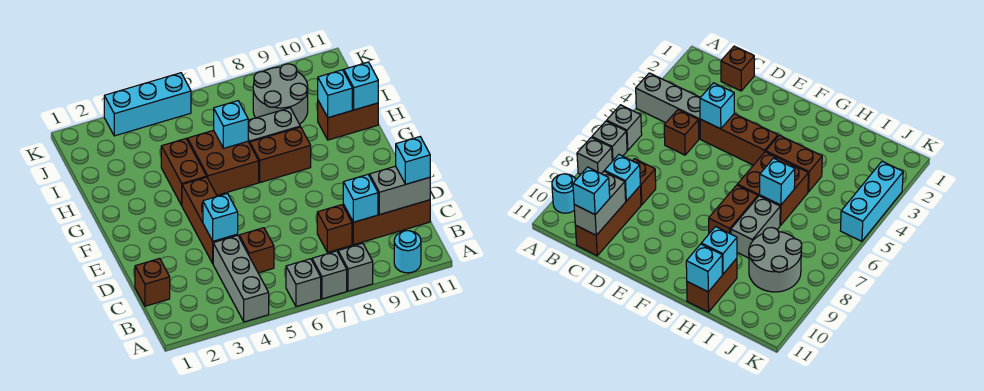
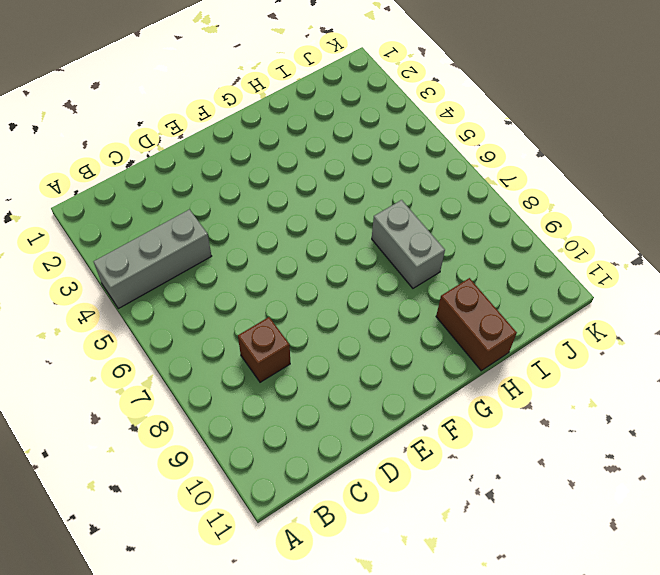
none -> grey 1x1 brick [286,259,321,307]
none -> grey 1x1 brick [312,251,347,299]
none -> grey 1x1 brick [338,243,373,291]

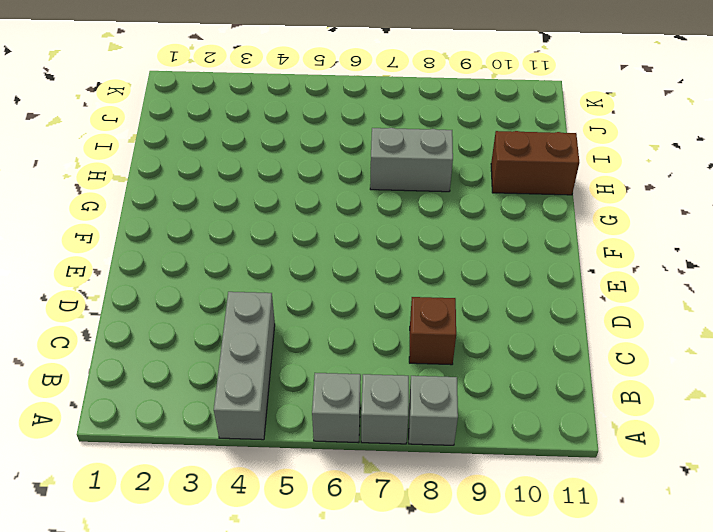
none -> cyan 1x1 round brick [394,231,421,273]
none -> brown 1x1 brick [135,258,170,306]
none -> brown 1x1 brick [239,228,274,273]

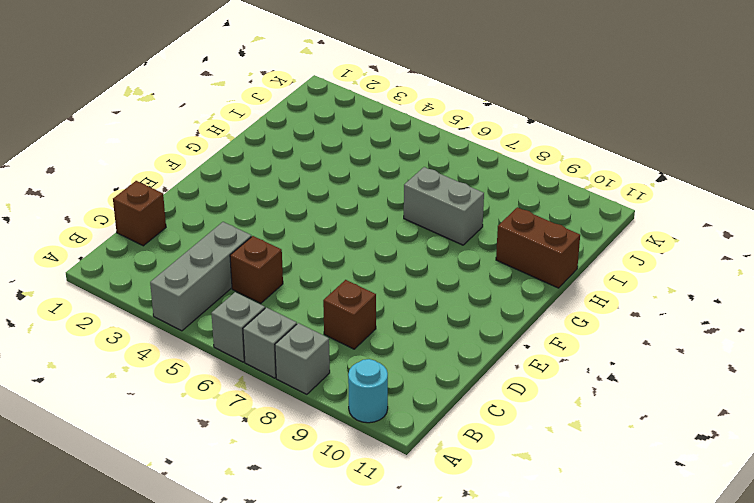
none -> brown 1x3 brick [343,200,430,245]
none -> brown 1x3 brick [182,177,238,263]
none -> brown 1x2 brick [161,139,206,205]

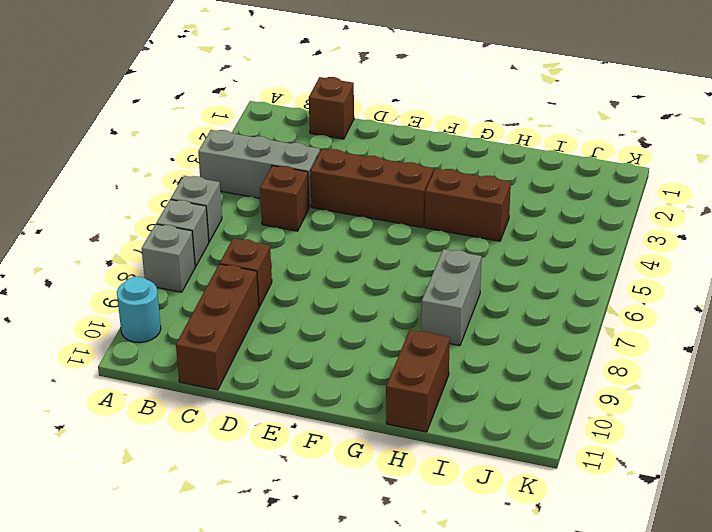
none -> brown 2x2 brick [187,130,259,195]
none -> brown 1x2 brick [250,127,311,183]
none -> grey 2x2 round brick [253,64,308,124]

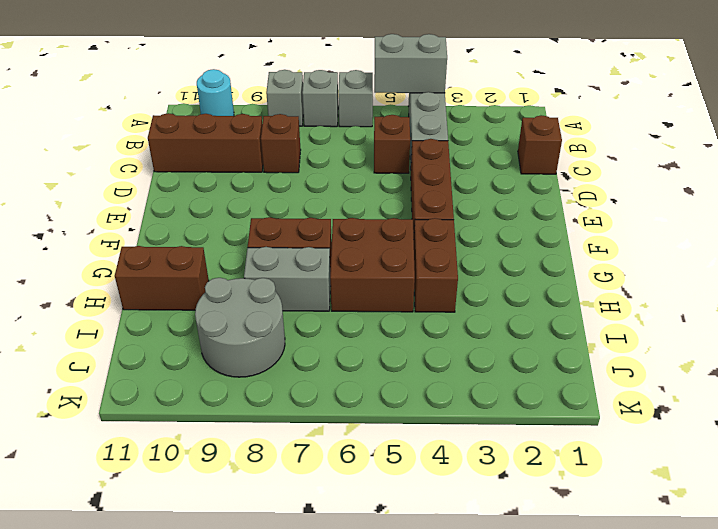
grey 1x2 brick [374,34,447,93] -> grey 1x2 brick moved to [370,166,430,215]
none -> cyan 1x3 brick [104,73,191,136]
none -> cyan 1x1 brick [343,175,378,222]
none -> cyan 1x1 brick [203,194,238,241]

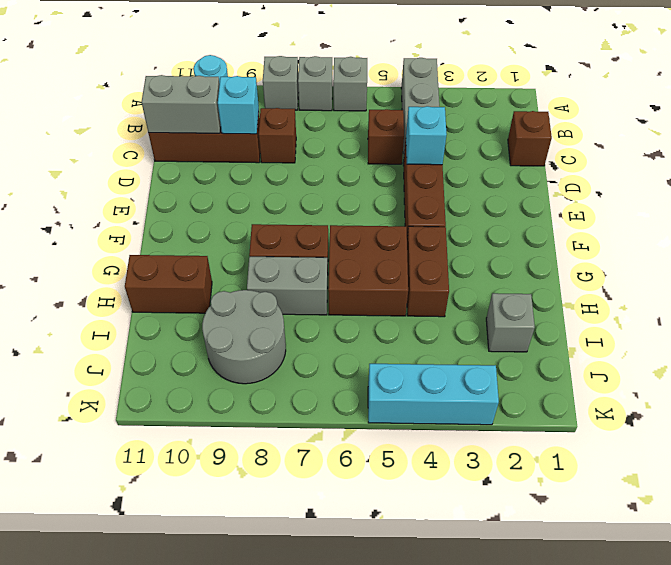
grey 1x1 brick [486,293,535,352] -> none
none -> cyan 1x1 brick [214,101,248,148]
none -> cyan 1x1 brick [318,70,352,118]
none -> cyan 1x1 brick [344,62,378,110]

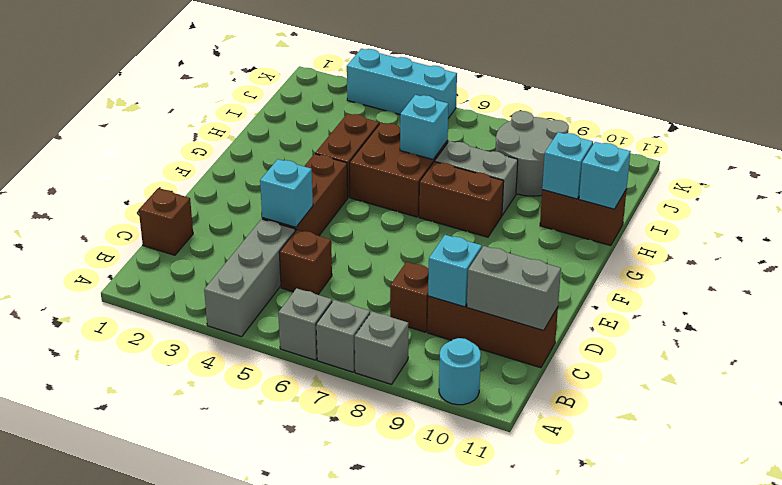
none -> cyan 1x1 brick [396,137,430,184]

